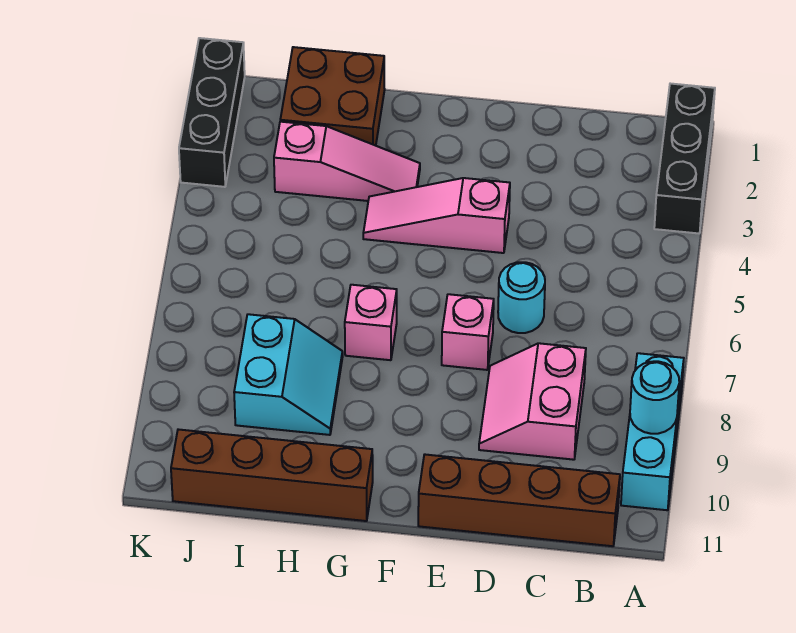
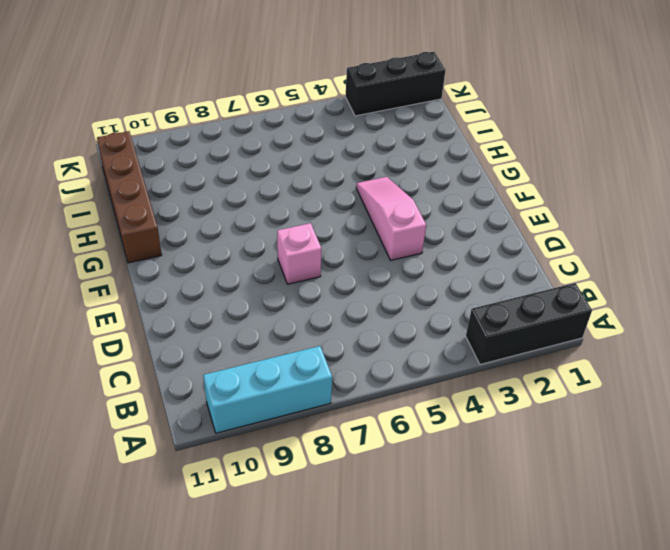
none -> brown 1x4 brick [418,455,620,546]
none -> pink 2x2 slope [479,343,586,460]
none -> cyan 1x1 round brick [498,262,545,333]

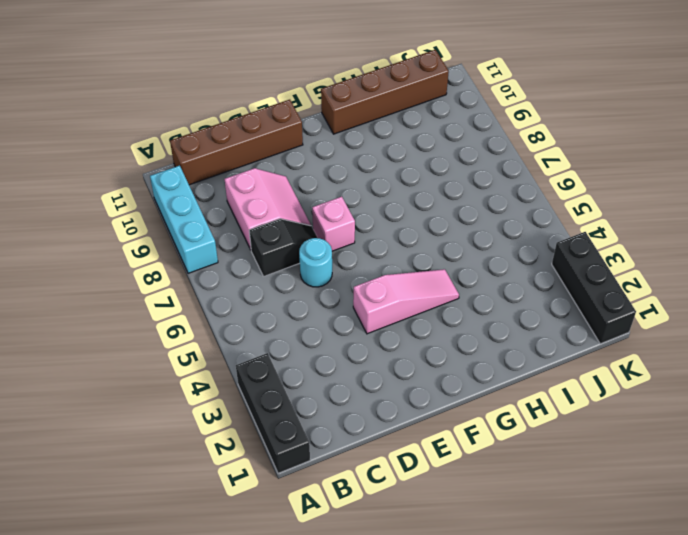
black 1x2 slope [249,219,317,276] -> none
none -> pink 1x3 slope [274,122,420,201]
none -> pink 1x1 brick [345,285,397,360]
none -> brown 2x2 brick [280,47,385,146]

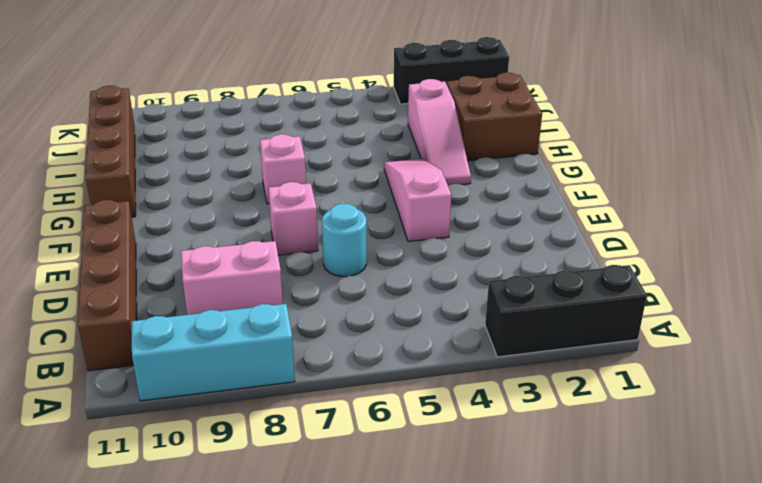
none -> cyan 2x2 slope [234,314,343,435]
none -> cyan 1x1 round brick [630,361,679,434]

